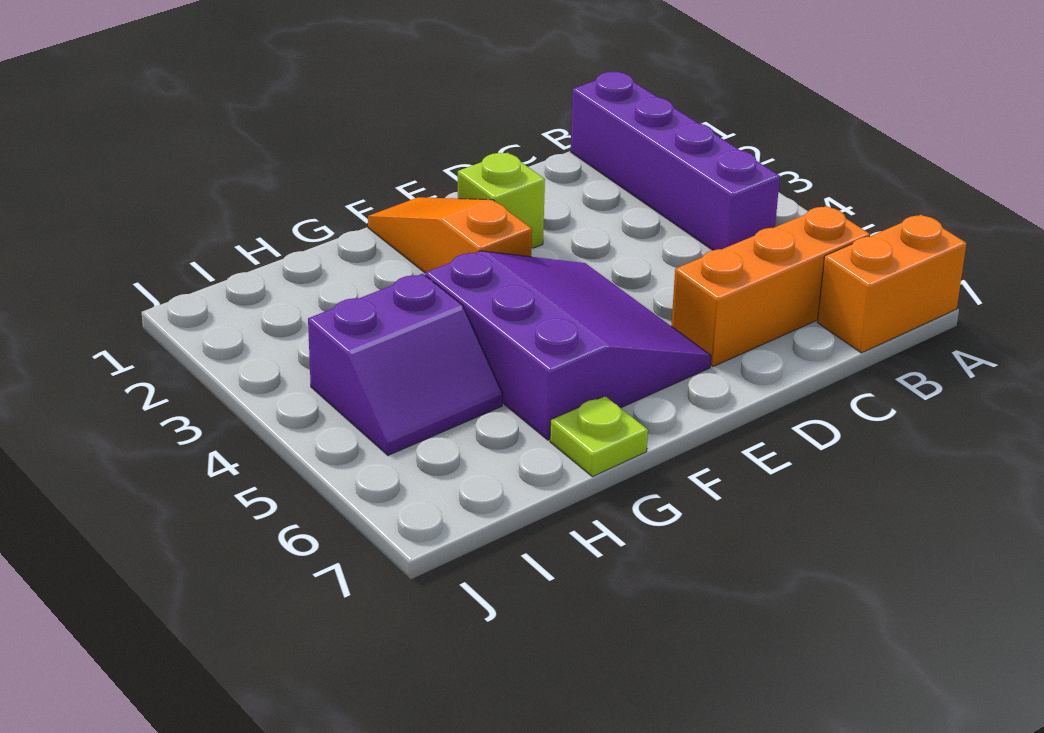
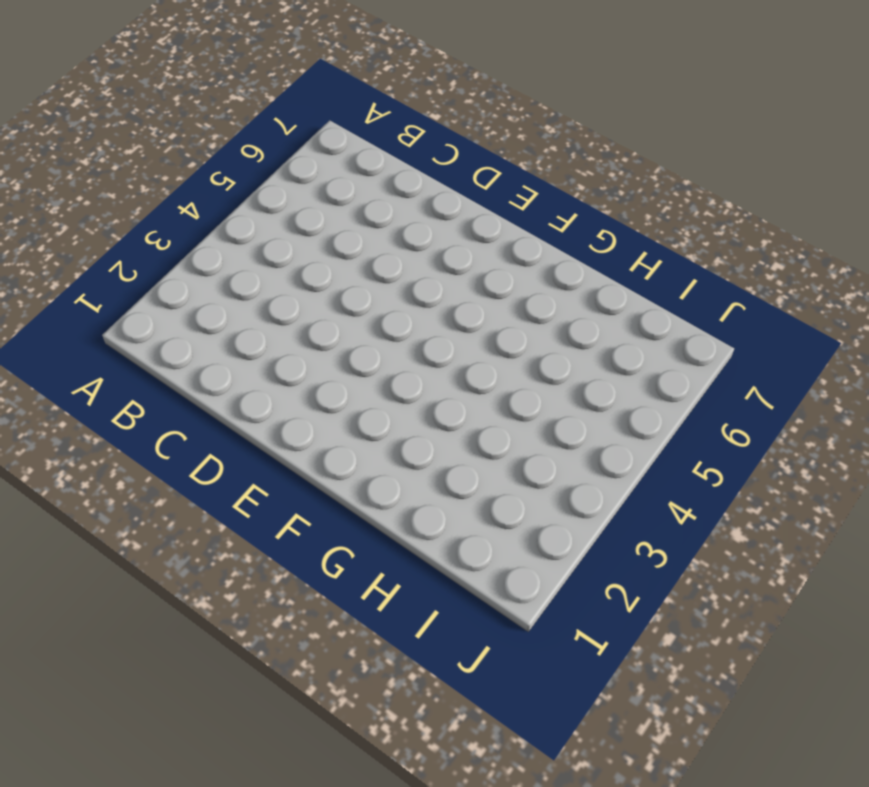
none -> orange 1x2 brick [817,215,966,353]
none -> purple 1x4 brick [571,72,780,250]

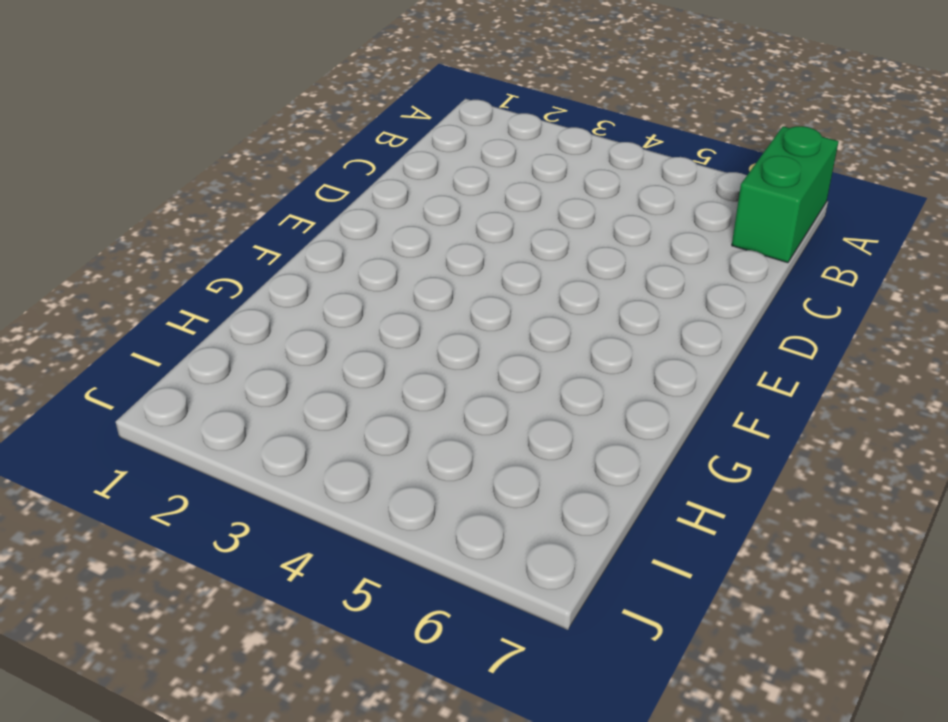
green 1x2 brick [732,126,839,263] -> orange 1x2 brick [817,215,966,353]
none -> purple 1x4 brick [571,72,780,250]
none -> orange 1x3 brick [671,206,870,366]

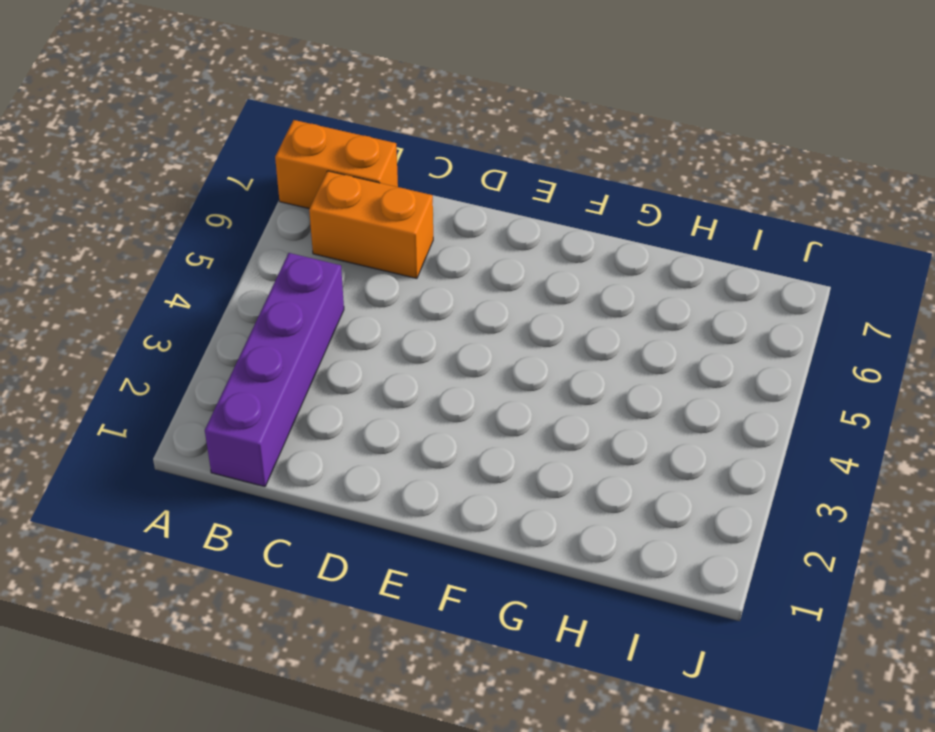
orange 1x2 brick [309,171,433,279] -> orange 1x3 brick [671,206,870,366]
none -> lime 1x1 brick [458,153,545,249]
none -> purple 3x3 slope [425,251,711,440]

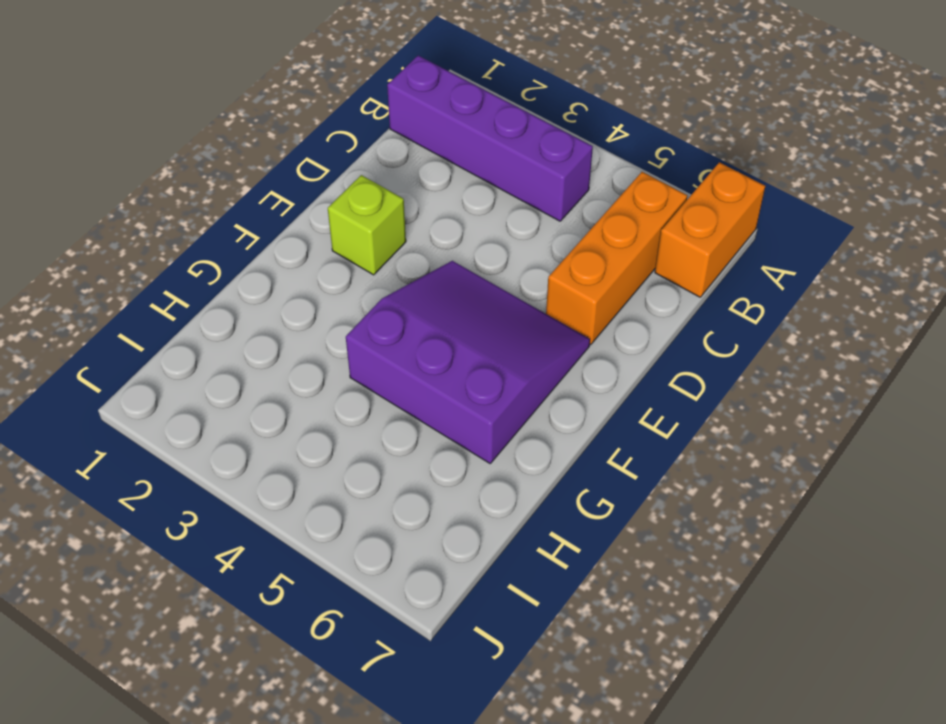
none -> orange 1x3 slope [368,197,532,273]
none -> lime 1x1 plate [550,396,648,477]

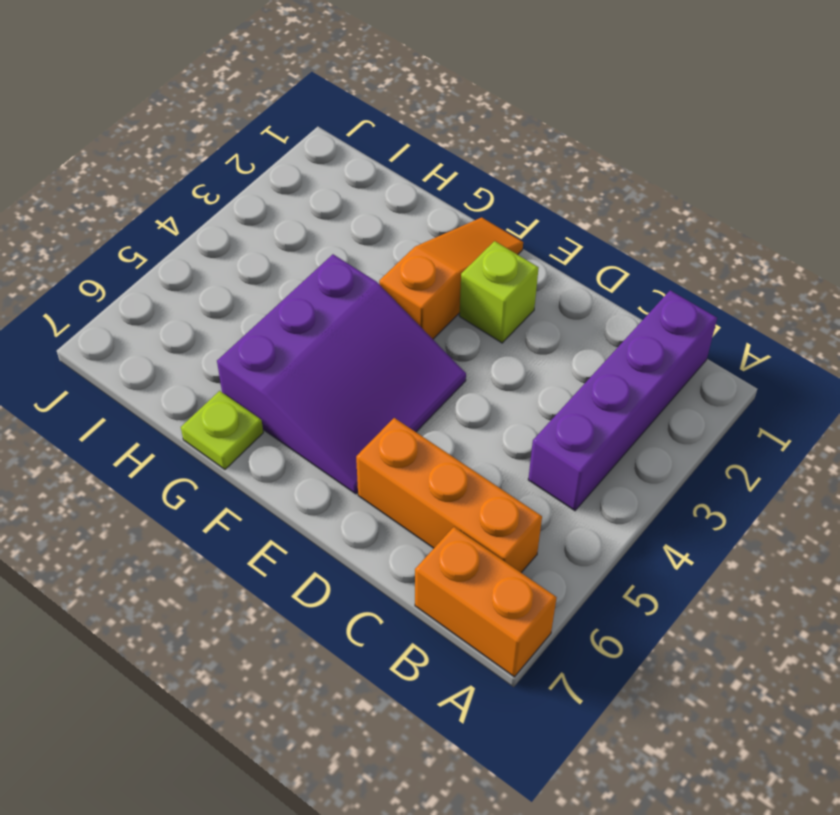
none -> purple 2x2 slope [308,274,503,455]

